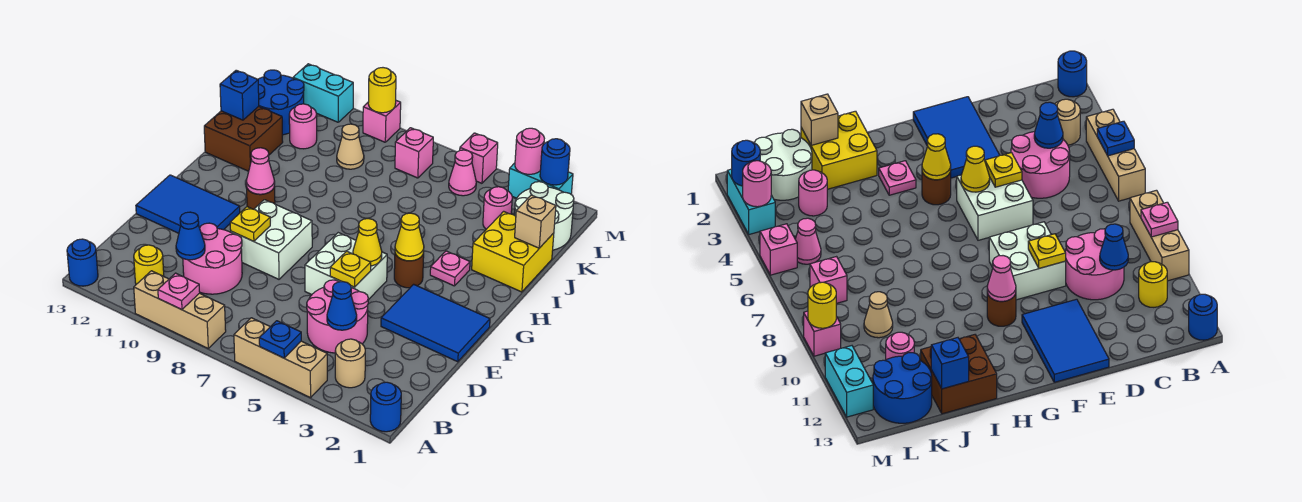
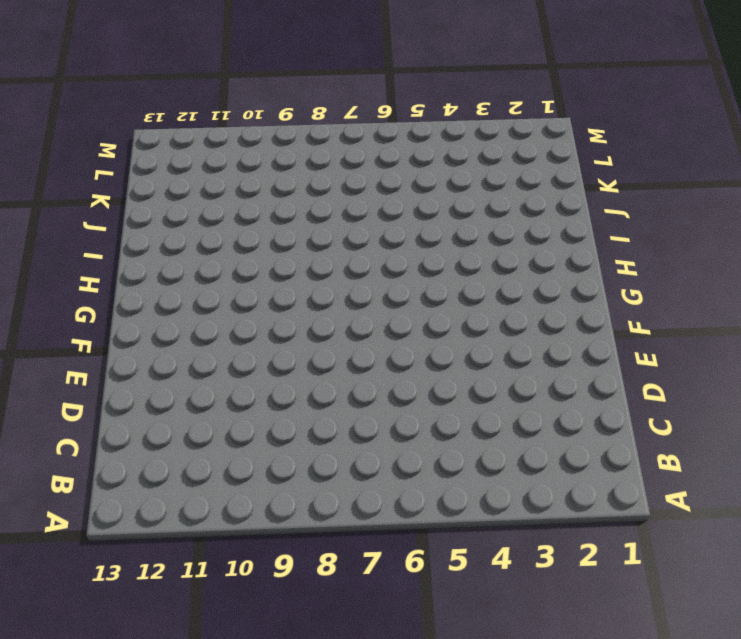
none -> blue 1x1 round brick [370,382,401,432]
none -> tan 1x3 brick [234,318,327,398]
none -> tan 1x3 brick [134,271,226,348]
none -> blue 1x1 round brick [67,239,98,286]

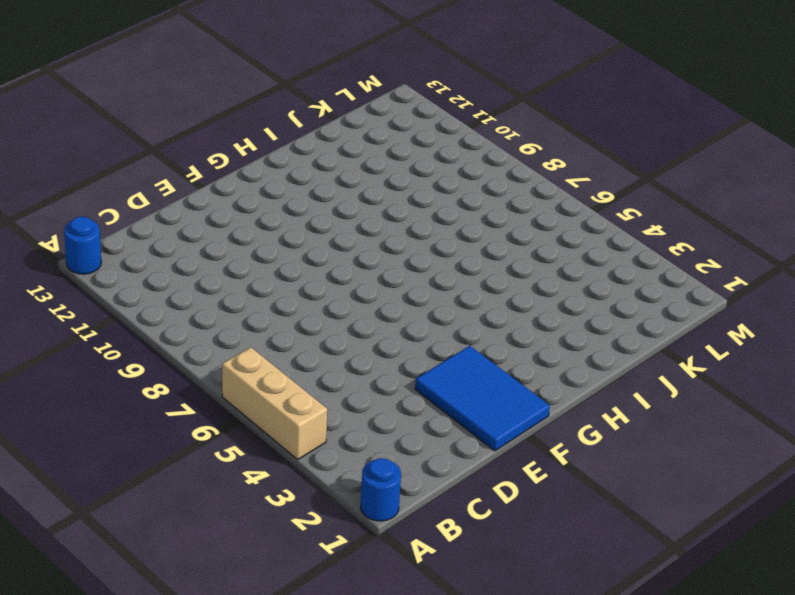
none -> tan 1x3 brick [134,271,226,348]
none -> tan 1x1 round brick [335,339,365,388]
none -> yellow 1x1 round brick [134,245,164,284]
none -> pink 2x2 round brick [307,280,368,353]

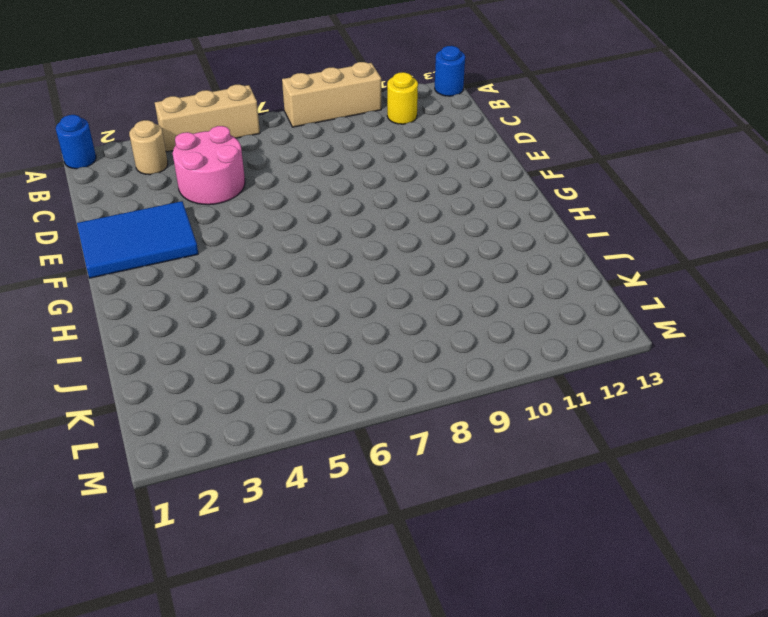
none -> pink 2x2 round brick [183,223,242,294]
none -> white 2x2 brick [305,233,387,300]
none -> white 2x2 brick [231,200,312,279]
none -> blue 2x3 tile [136,175,240,233]

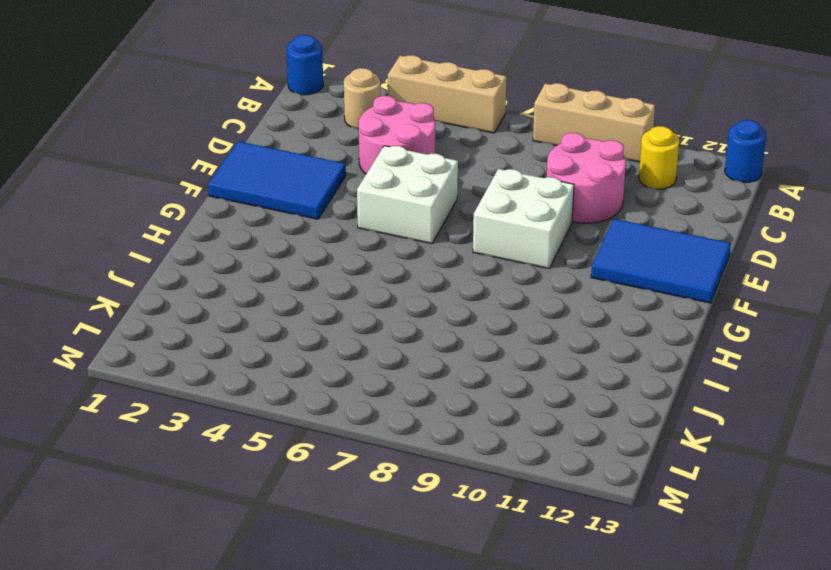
none -> brown 1x1 round brick [394,253,424,288]
none -> brown 1x1 round brick [247,186,275,209]
none -> pink 1x1 plate [430,251,470,286]
none -> yellow 2x2 brick [472,211,554,292]

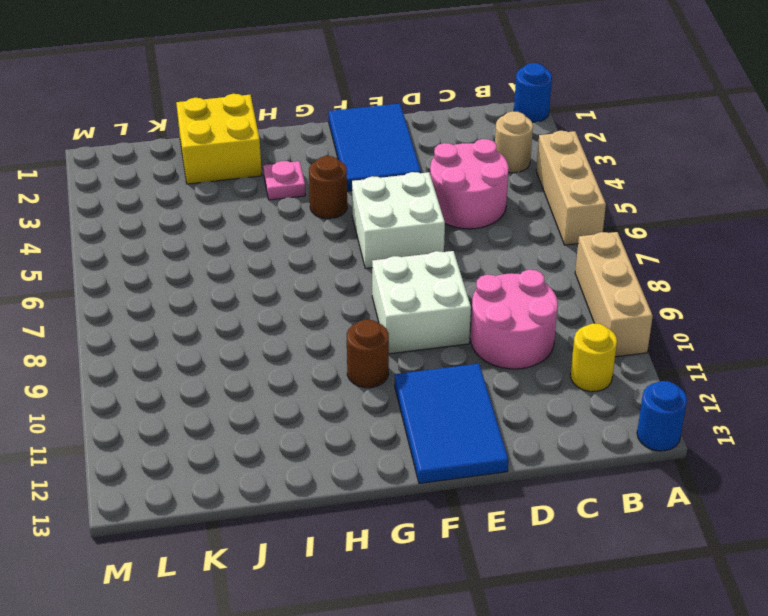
none -> brown 2x2 brick [204,107,283,171]
none -> white 2x2 round brick [514,182,574,250]
none -> pink 1x1 round brick [483,187,512,229]
none -> tan 1x1 cone [337,124,364,169]

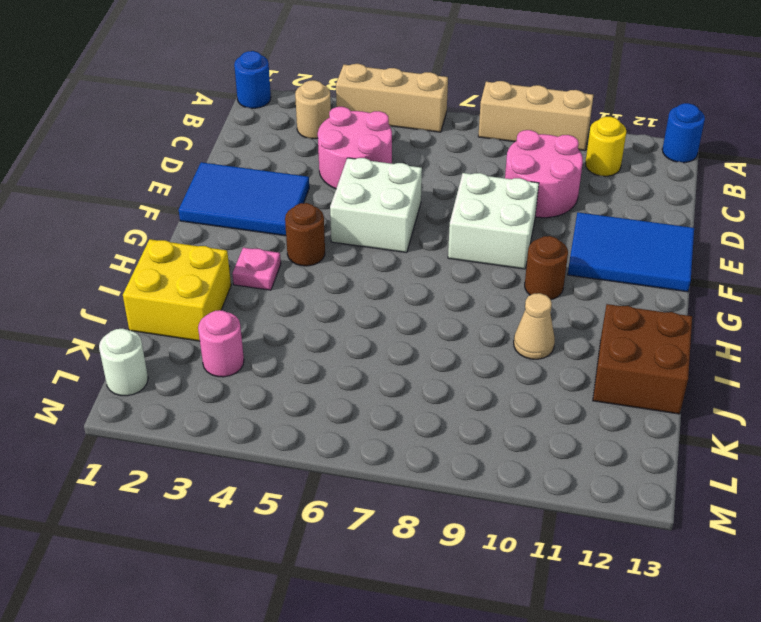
tan 1x1 cone [514,293,555,359] -> tan 1x1 cone moved to [337,124,364,169]
white 1x1 round brick [99,329,148,396] -> white 2x2 round brick [514,182,574,250]
none -> pink 1x1 round brick [289,104,317,149]
none -> blue 2x2 round brick [258,70,304,135]
none -> pink 1x1 cone [449,150,476,196]
none -> pink 1x1 brick [395,128,433,178]

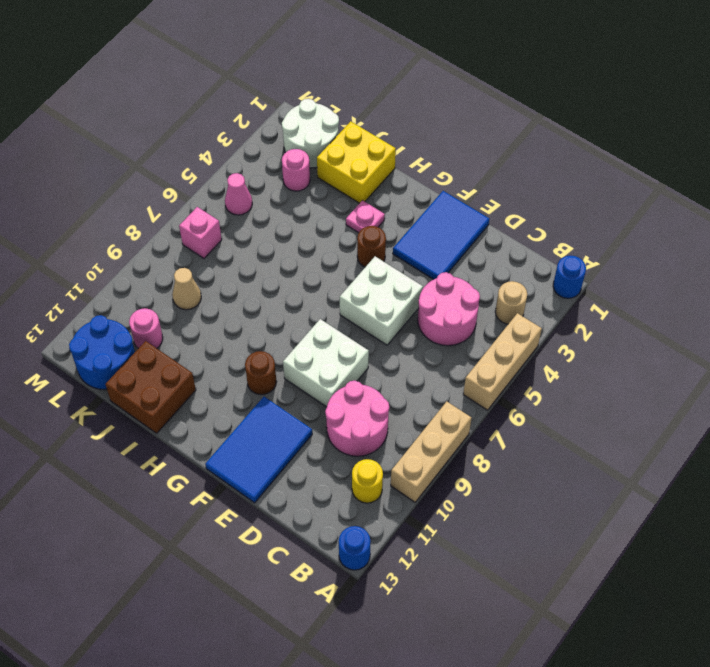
none -> cyan 1x2 brick [508,163,573,198]
none -> pink 1x1 brick [460,133,498,183]
none -> pink 1x1 brick [363,101,401,142]
none -> cyan 1x2 brick [293,64,353,122]

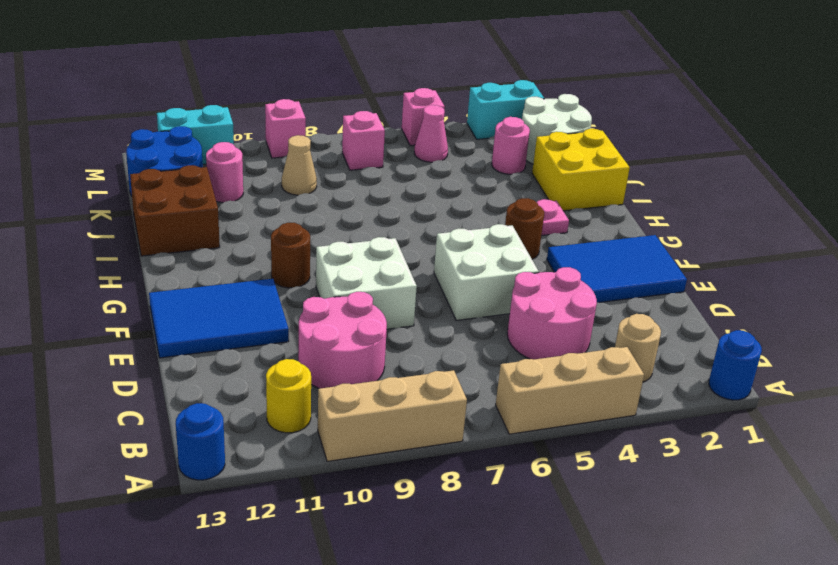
none -> blue 1x1 plate [259,321,301,358]
none -> pink 1x1 plate [158,273,200,310]
none -> blue 1x1 cone [327,282,357,330]
none -> blue 1x1 cone [176,212,205,260]

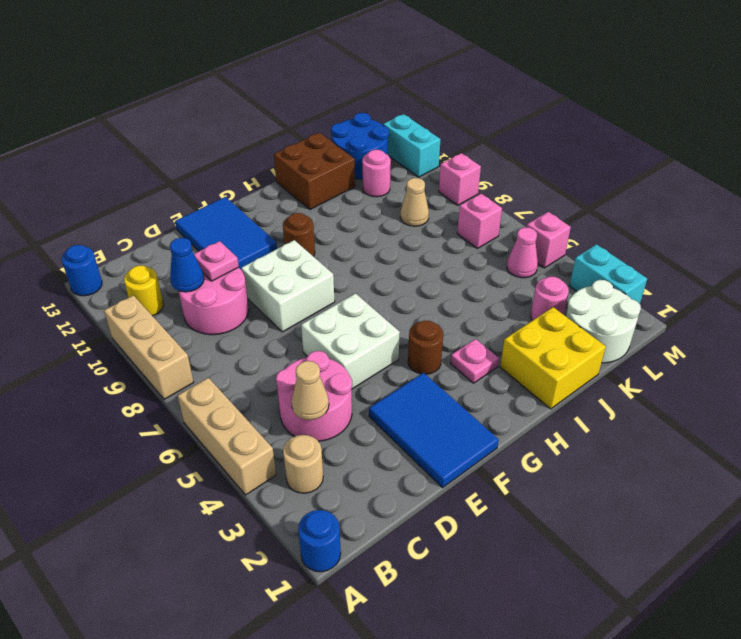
tan 1x1 cone [292,361,329,420] -> blue 1x1 cone [327,282,357,330]
pink 1x1 plate [194,241,239,281] -> pink 1x1 plate moved to [158,273,200,310]
none -> blue 1x1 plate [259,321,301,358]
none -> yellow 1x1 plate [330,251,371,287]
none -> yellow 1x1 plate [230,207,270,241]
none -> yellow 1x1 cone [353,219,382,266]

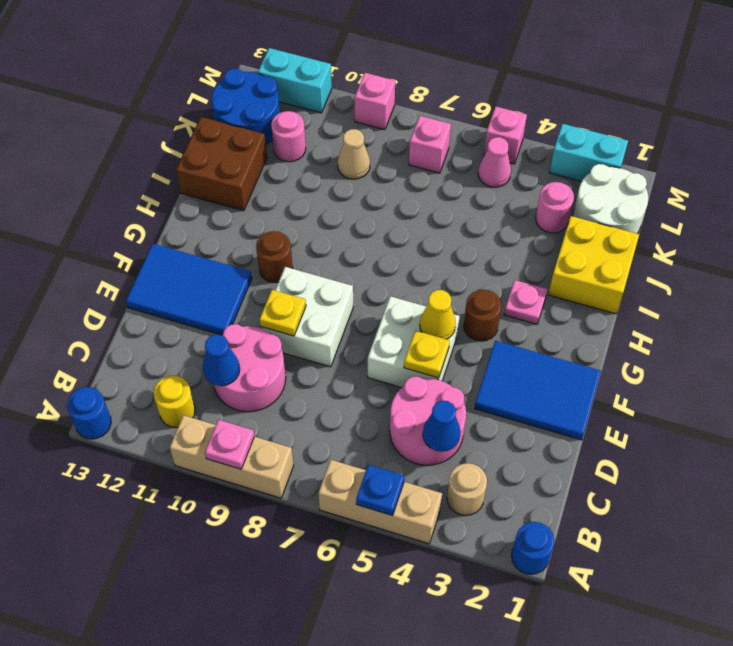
none -> yellow 1x1 cone [395,213,424,261]
none -> pink 1x1 cone [246,148,275,194]
none -> tan 1x1 brick [515,195,556,248]
none -> blue 1x1 brick [220,70,259,120]

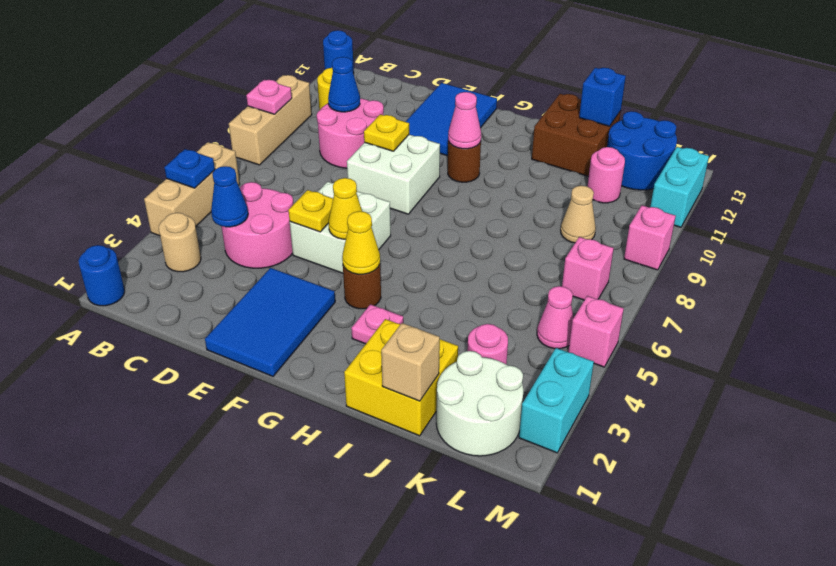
none -> blue 1x1 round brick [540,139,570,185]
none -> pink 1x1 round brick [515,128,544,174]
none -> yellow 1x1 round brick [368,68,396,113]

